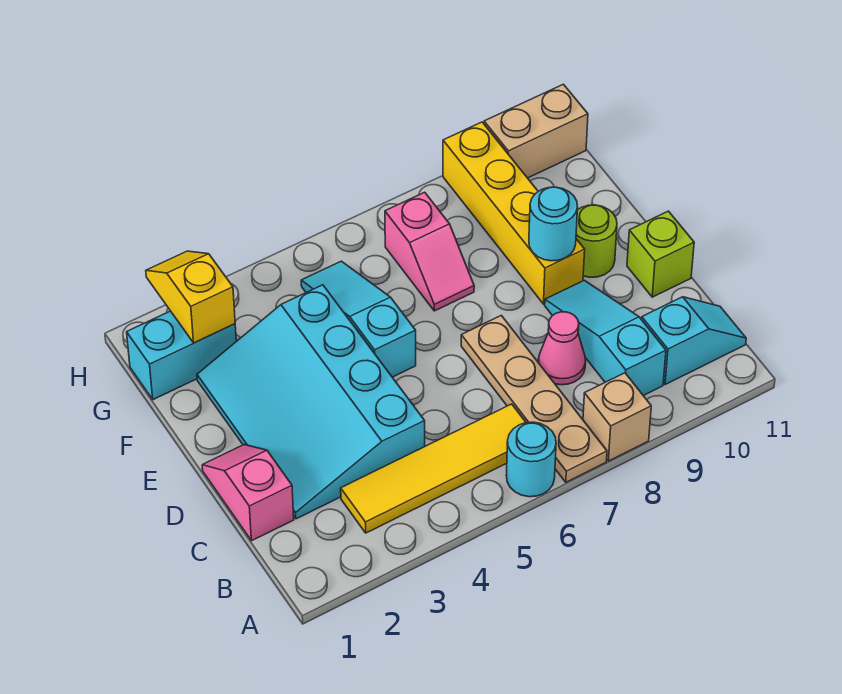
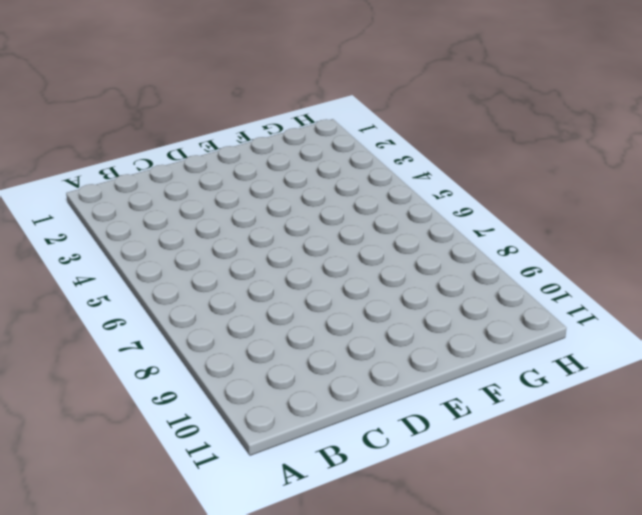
none -> cyan 1x1 round brick [506,422,556,497]
none -> tan 1x4 plate [461,315,607,482]
none -> tan 1x1 brick [583,373,651,461]

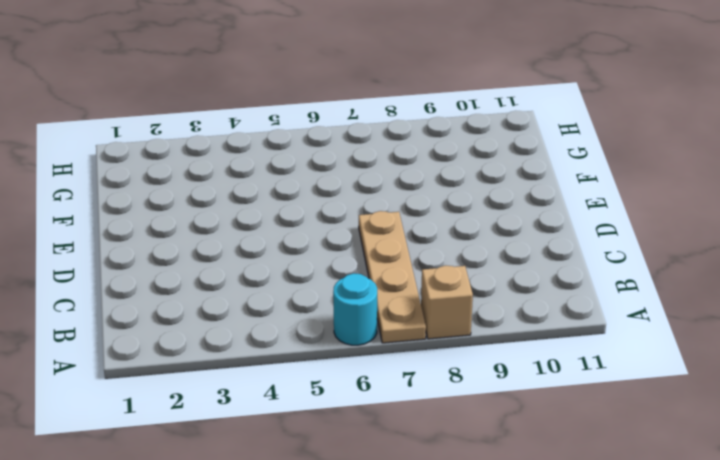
none -> yellow 1x4 tile [341,404,526,533]
none -> cyan 1x3 slope [545,280,666,396]
none -> cyan 1x2 slope [642,297,746,385]

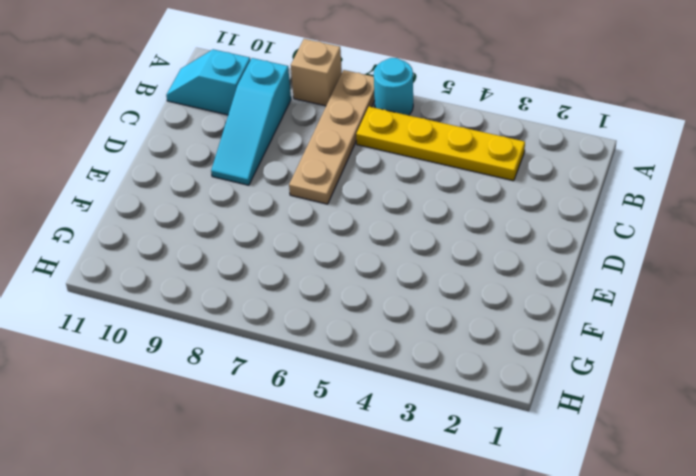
yellow 1x4 plate [356,107,525,181] -> yellow 1x4 tile [341,404,526,533]
none -> pink 1x2 slope [202,445,294,541]
none -> cyan 3x4 slope [197,285,425,519]
none -> pink 1x1 cone [538,312,586,385]

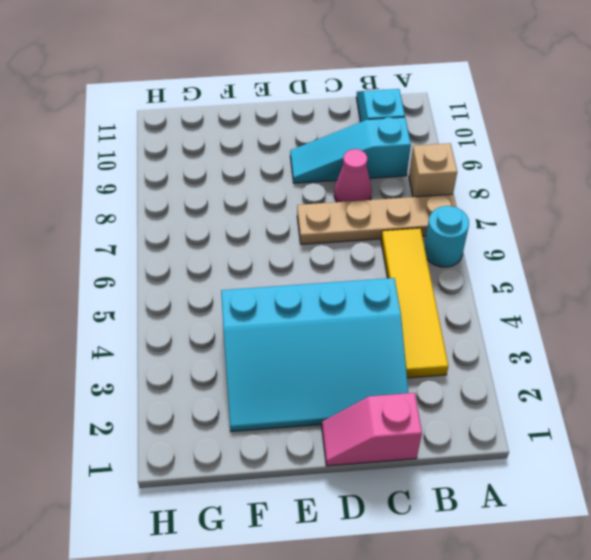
none -> lime 1x1 brick [627,211,694,297]
none -> cyan 1x3 slope [301,261,416,377]
none -> yellow 1x4 brick [443,122,585,304]

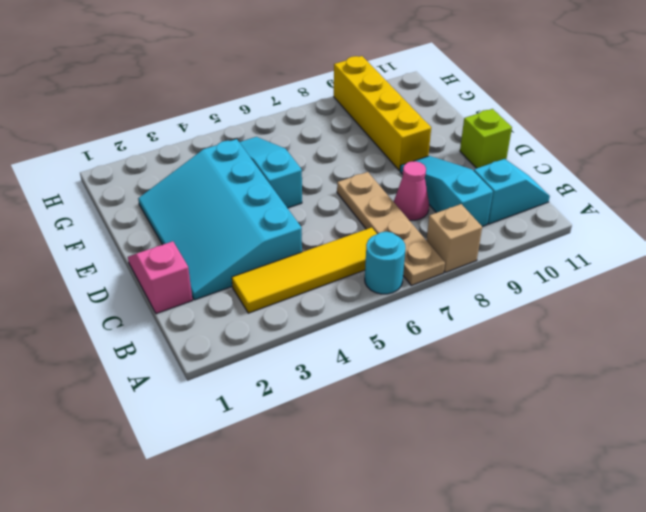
none -> lime 1x1 round brick [576,205,617,277]
none -> pink 1x2 slope [385,192,474,311]
none -> cyan 1x2 brick [127,311,236,400]

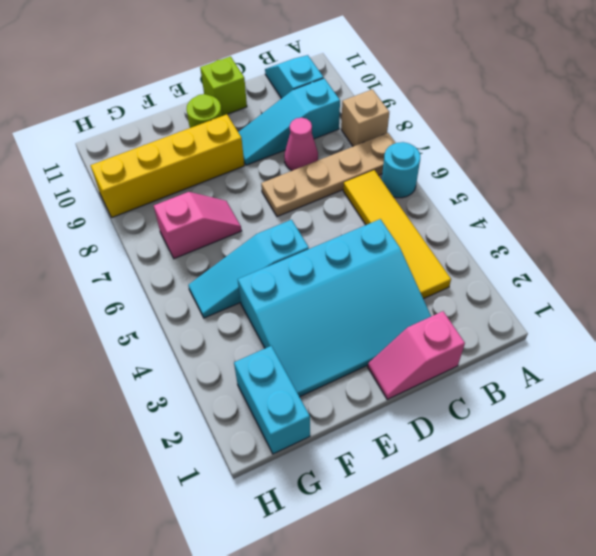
none -> tan 1x2 brick [484,84,588,178]
none -> cyan 1x1 round brick [529,187,578,261]
none -> yellow 1x2 slope [146,251,235,343]

